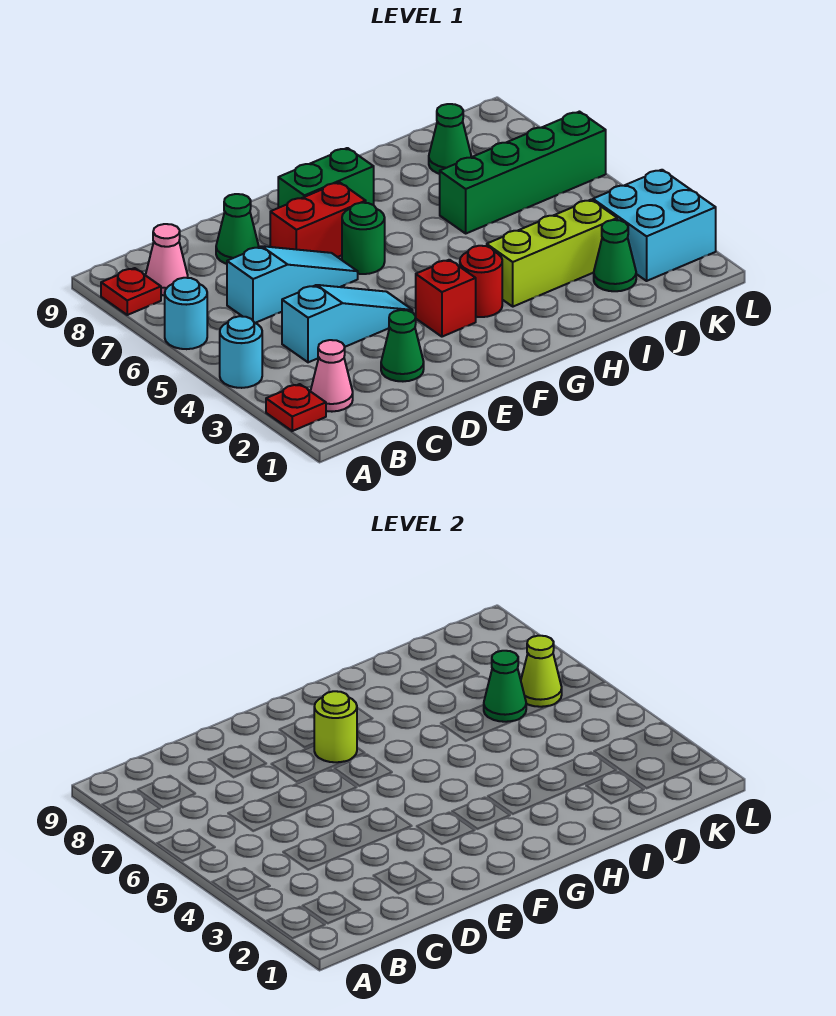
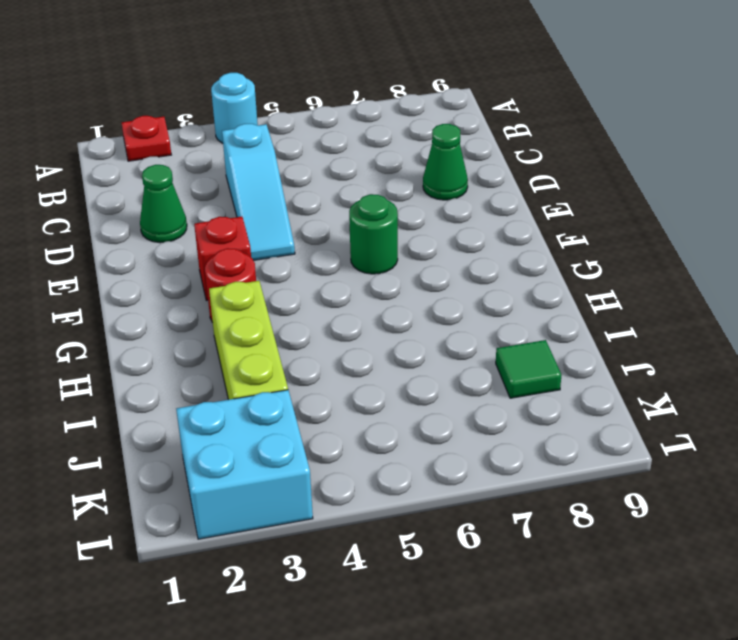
green 1x1 tile [496,340,561,398] -> green 1x1 cone [429,104,471,174]
none -> cyan 1x1 round brick [165,278,207,349]
none -> red 1x1 plate [101,268,161,315]
none -> pink 1x1 cone [310,340,353,412]

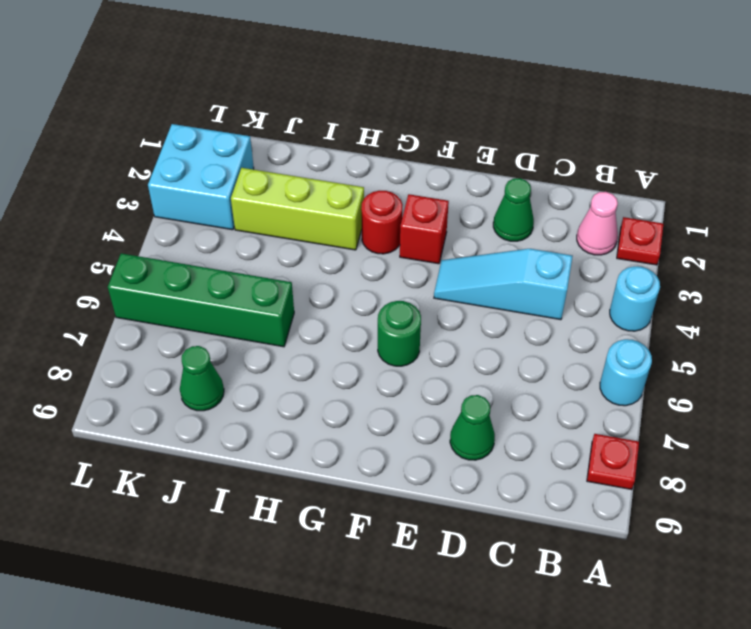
none -> pink 1x1 cone [146,224,188,295]
none -> cyan 1x3 slope [227,246,358,323]
none -> red 1x2 brick [270,182,366,257]

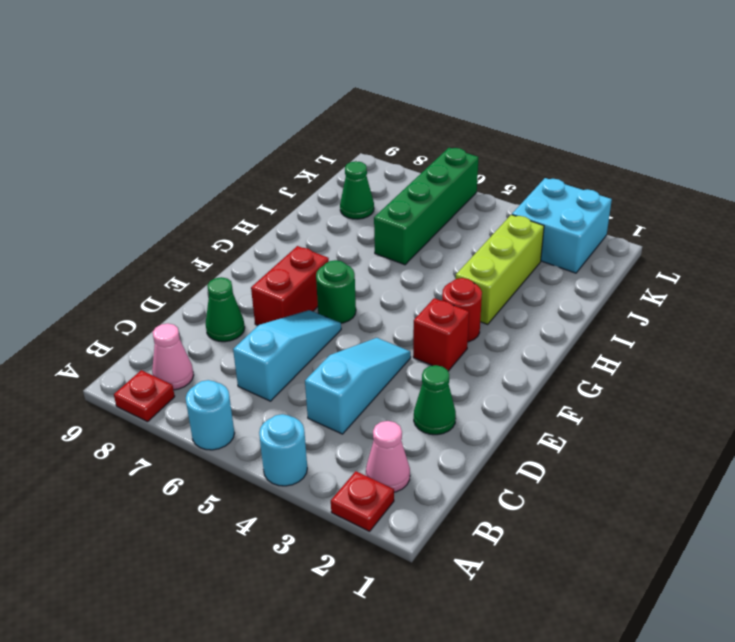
none -> green 1x2 brick [278,148,374,208]
none -> green 1x1 cone [594,220,636,291]
none -> lime 1x1 round brick [314,691,357,762]

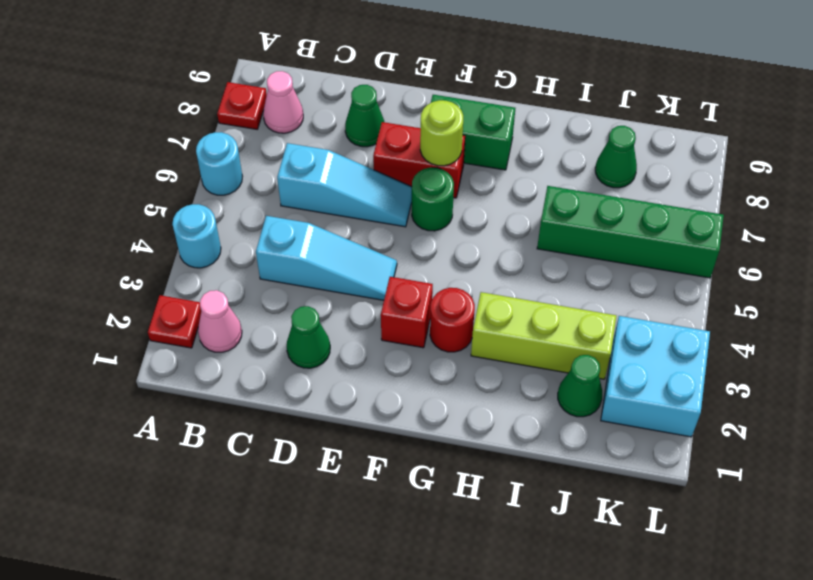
none -> green 1x1 cone [484,651,526,722]
none -> lime 1x1 cone [521,636,562,707]

